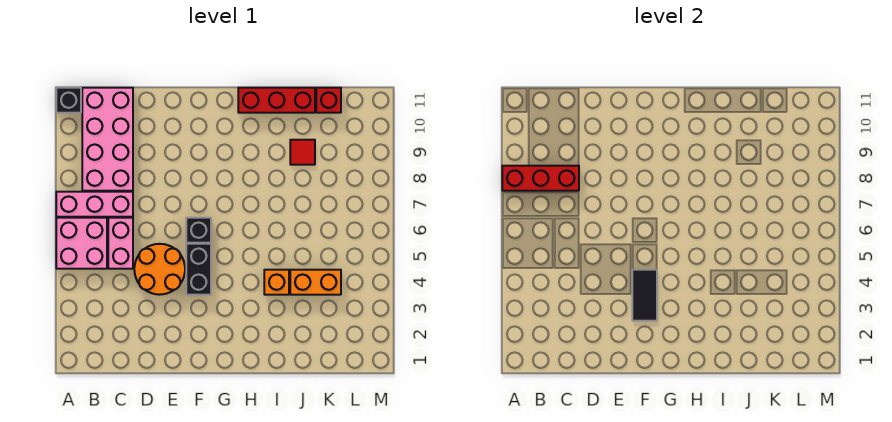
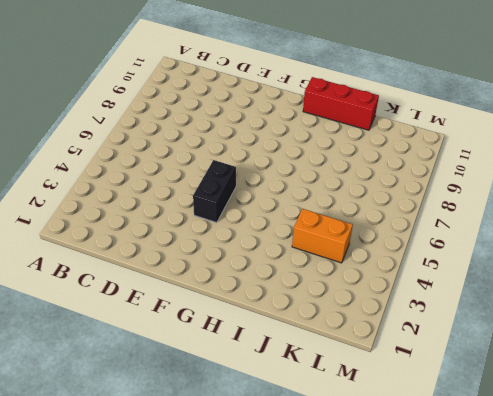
none -> pink 2x2 brick [56,218,107,269]
none -> pink 1x3 brick [56,192,133,217]
none -> black 1x1 brick [56,88,81,113]

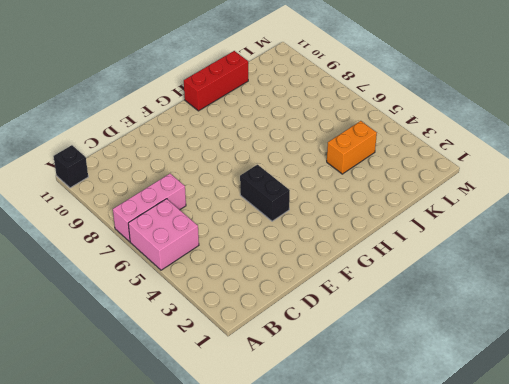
none -> pink 2x4 brick [82,88,133,191]
none -> pink 1x2 brick [108,218,133,269]
none -> orange 2x2 round brick [134,244,185,295]

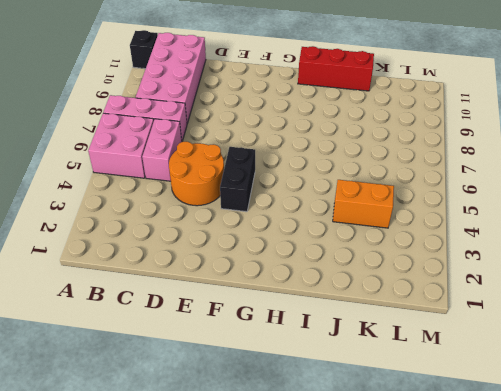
none -> black 1x1 brick [186,218,211,243]
none -> orange 1x1 brick [264,270,289,295]
none -> red 1x1 tile [290,140,315,165]

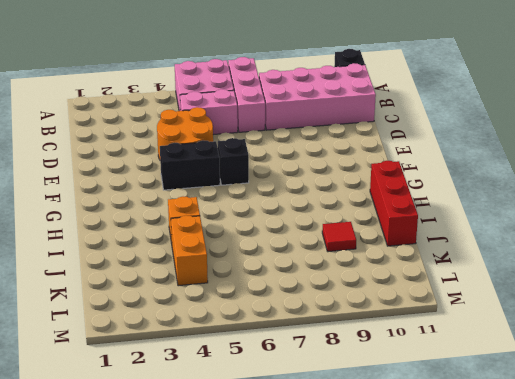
none -> red 1x1 brick [316,88,341,113]
none -> red 1x3 brick [502,166,579,191]
none -> black 1x2 tile [632,270,657,321]

